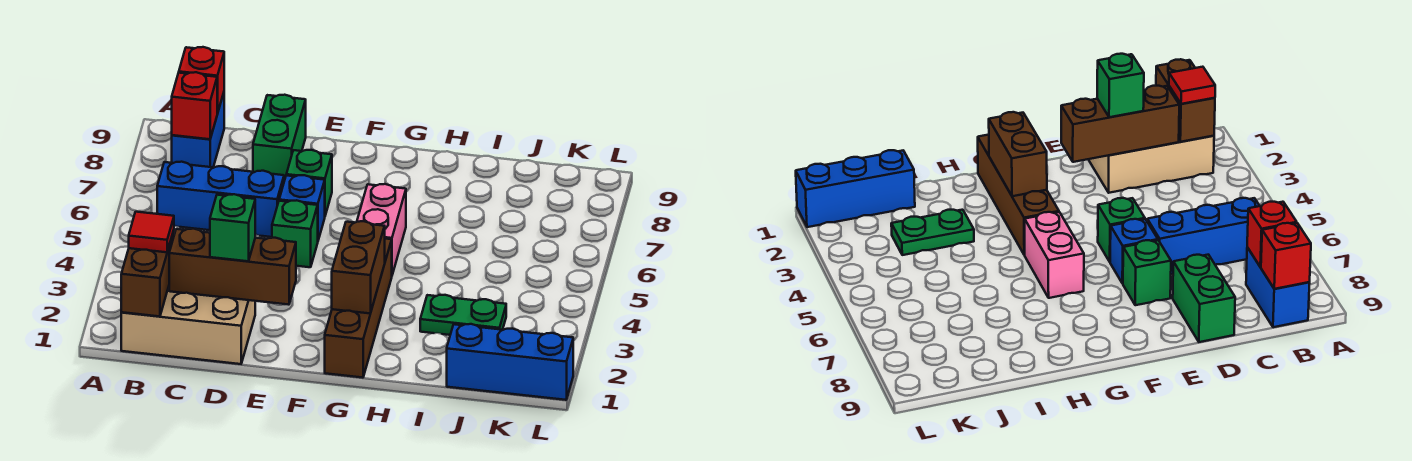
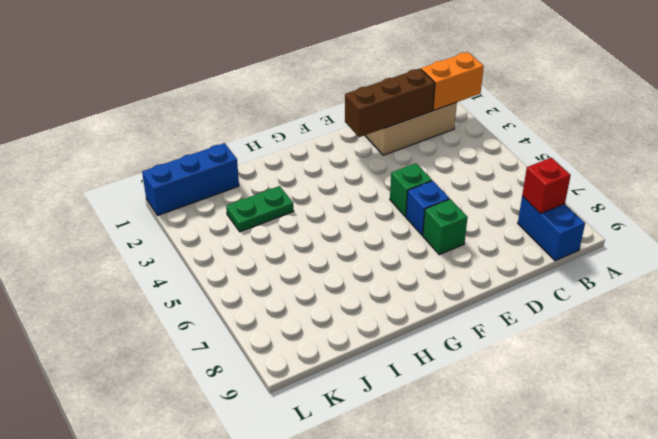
orange 1x2 brick [421,52,484,110] -> brown 1x2 brick [121,231,174,316]
none -> blue 1x3 brick [157,162,284,237]
none -> green 1x2 brick [253,95,306,181]
none -> brown 1x4 brick [325,239,392,378]

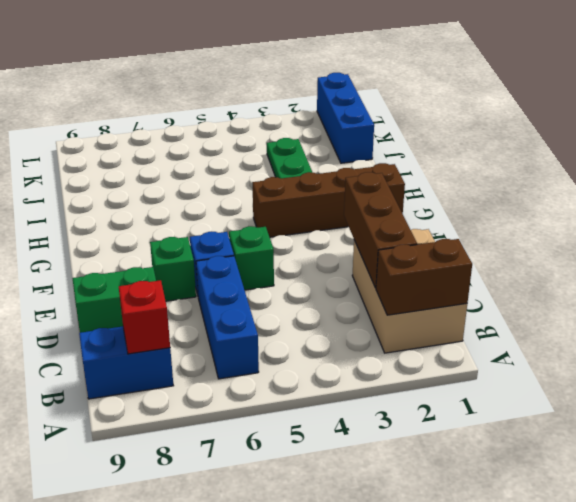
none -> pink 1x2 brick [357,184,406,275]
none -> red 1x1 brick [179,47,224,114]
none -> brown 1x2 brick [332,221,385,314]

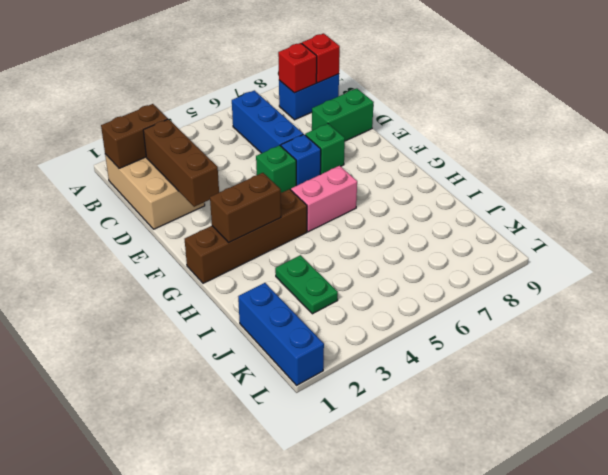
none -> red 1x1 tile [129,212,174,252]
none -> green 1x1 brick [210,194,255,261]

